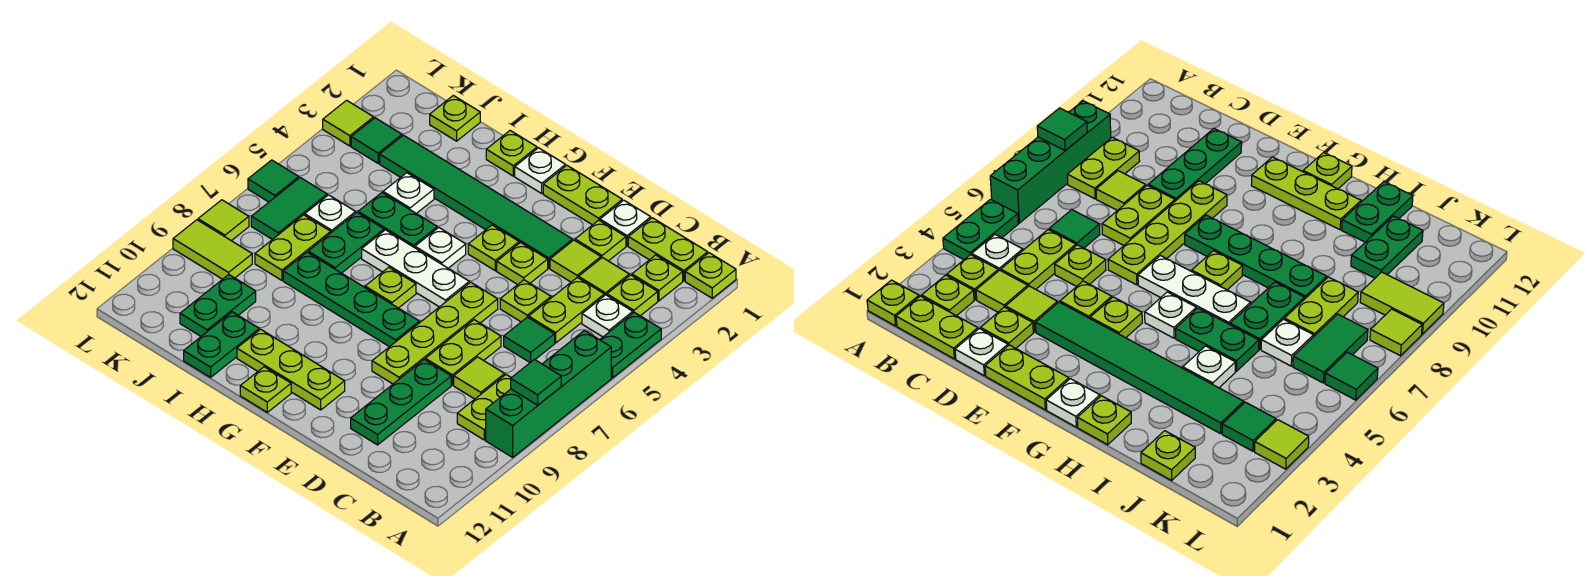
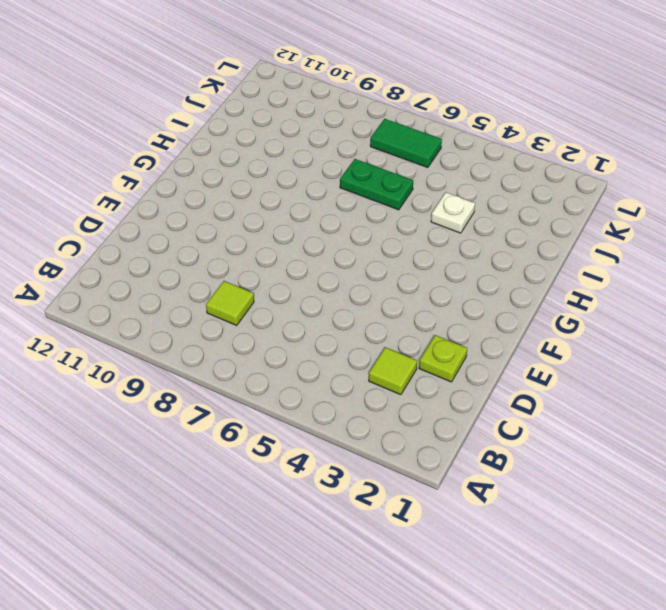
none -> lime 1x1 plate [685,253,736,298]
none -> green 1x2 plate [600,312,661,378]
none -> green 1x4 brick [486,331,611,457]
none -> lime 1x2 plate [628,218,708,281]

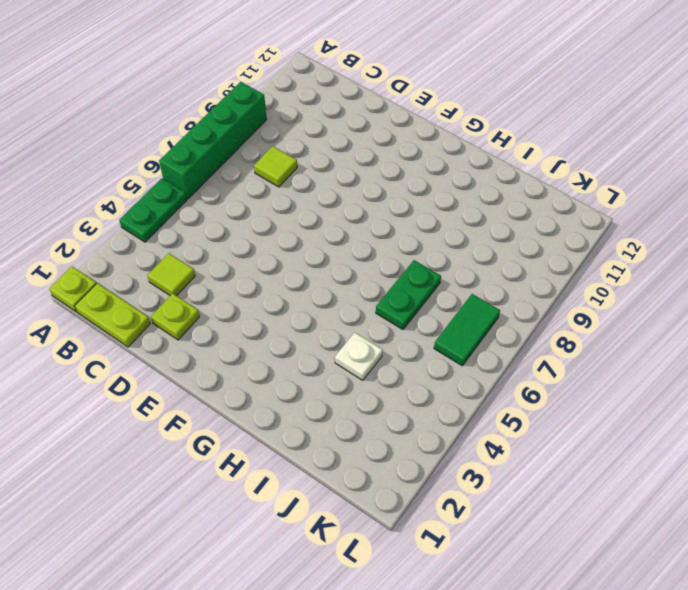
none -> lime 1x1 plate [632,255,683,301]
none -> lime 1x1 plate [607,275,658,316]
none -> white 1x1 plate [582,295,633,337]
none -> lime 1x2 plate [457,375,511,440]

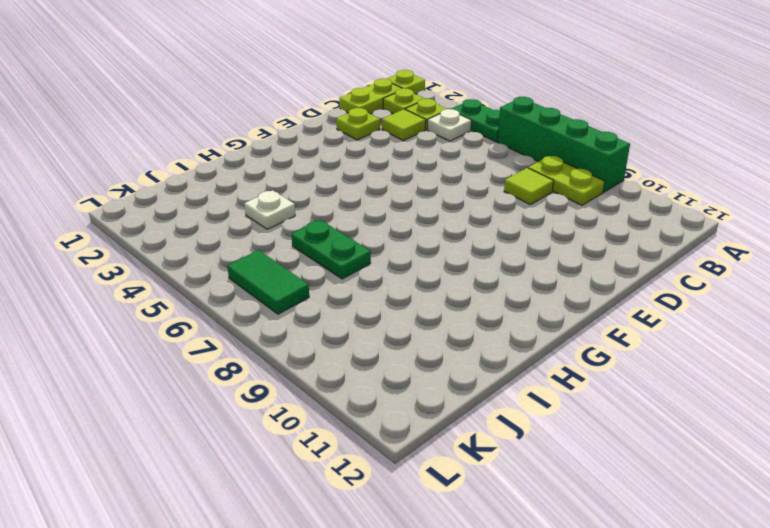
none -> lime 1x2 plate [529,277,604,343]
none -> green 1x1 tile [504,317,555,363]
none -> white 1x1 plate [600,200,651,246]
none -> lime 1x1 tile [550,240,601,282]

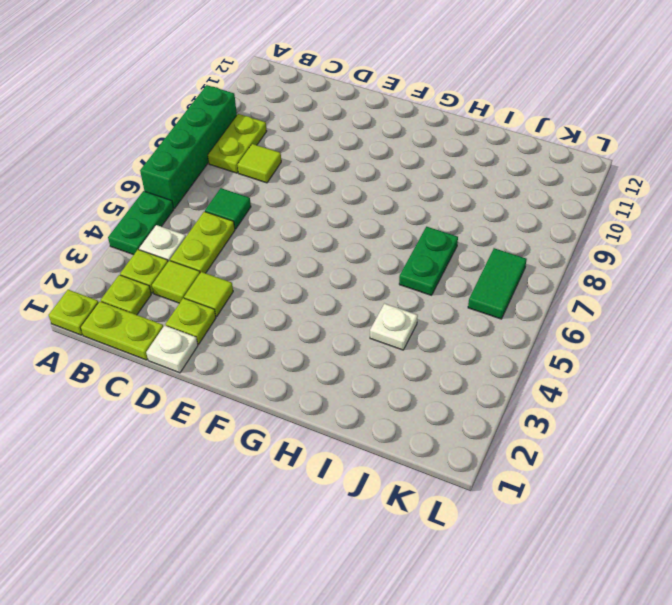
none -> lime 1x1 plate [500,280,551,322]
none -> lime 1x2 plate [425,320,501,385]
none -> green 1x3 plate [351,359,451,445]
none -> lime 1x2 plate [543,166,622,225]

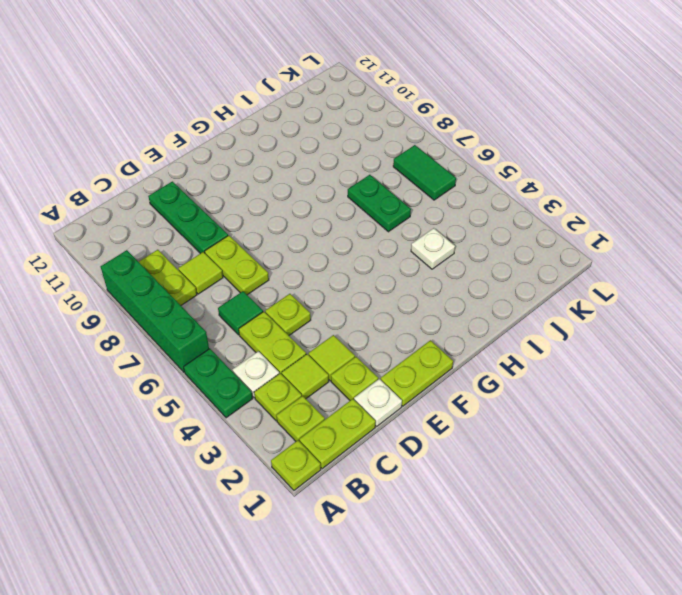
none -> green 1x6 tile [380,135,573,268]
none -> lime 1x1 plate [497,243,548,285]
none -> lime 1x4 plate [372,282,498,384]
none -> lime 1x1 plate [468,225,519,271]

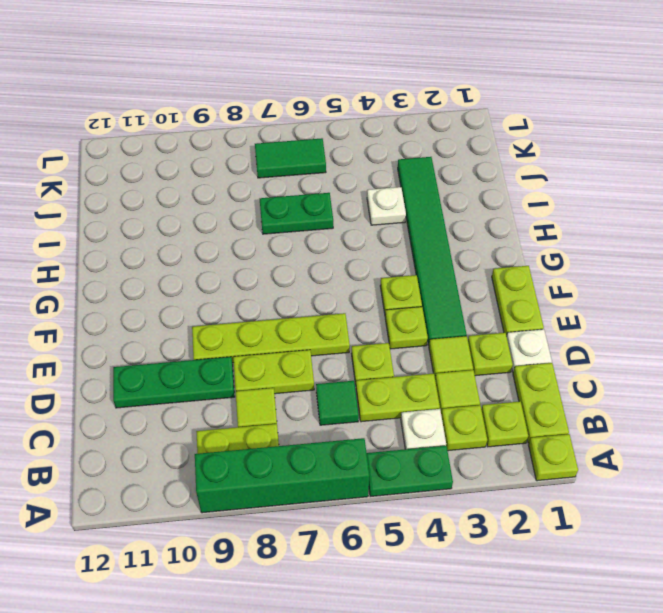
none -> white 1x3 plate [362,230,469,307]
none -> green 1x4 plate [283,252,419,347]
none -> lime 1x3 plate [237,329,345,410]
none -> white 1x1 plate [515,148,566,193]

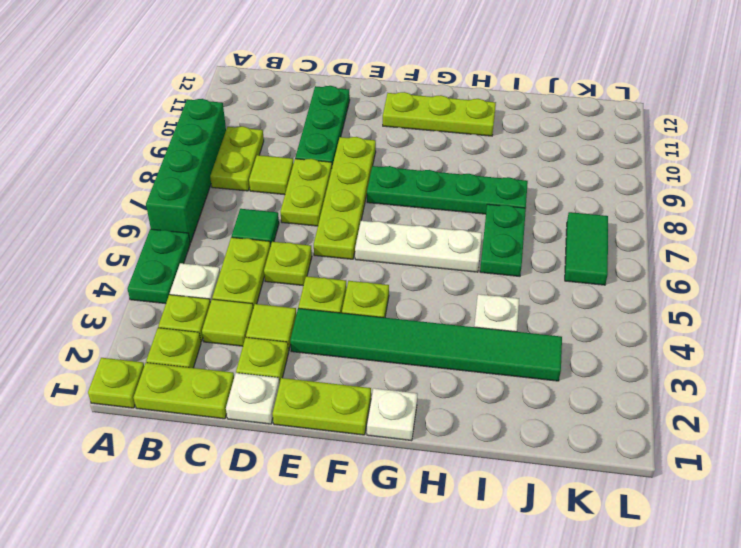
none -> white 1x1 plate [415,228,466,268]
none -> lime 1x1 plate [365,267,416,308]
none -> lime 1x1 plate [240,367,291,412]
none -> lime 1x1 plate [486,131,537,176]

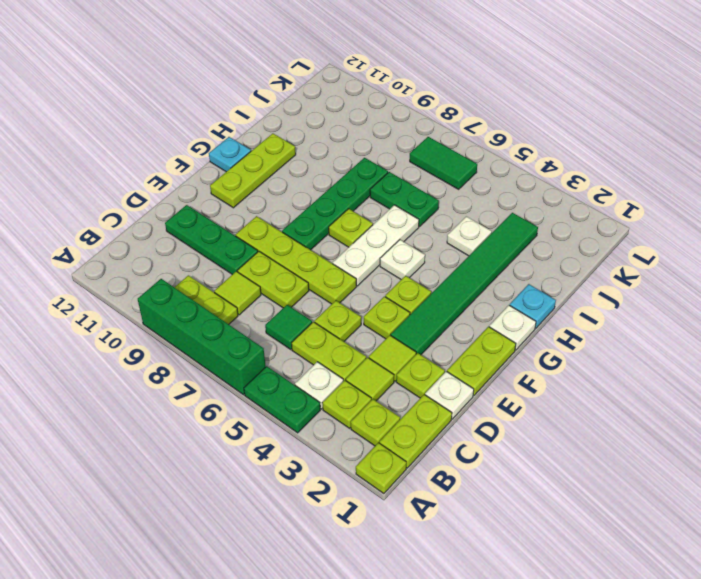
cyan 1x1 plate [209,137,251,172] -> lime 1x1 plate [240,367,291,412]
cyan 1x1 plate [510,284,556,328] -> lime 1x1 plate [486,131,537,176]
none -> green 1x2 plate [358,193,437,248]
none -> green 1x2 plate [184,312,259,377]
none -> lime 1x1 plate [430,95,480,141]
none -> white 1x1 plate [305,195,356,233]

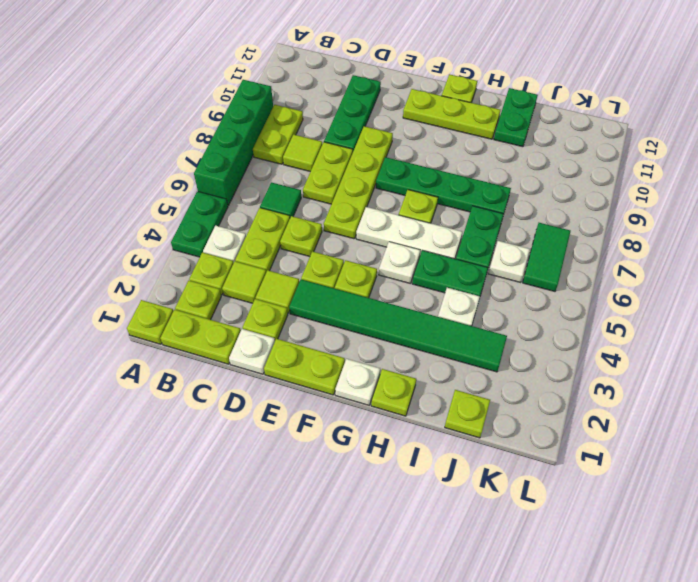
none -> lime 1x2 plate [255,215,331,280]
none -> green 1x2 plate [180,275,256,336]
none -> green 1x1 tile [351,118,402,163]
none -> lime 1x2 tile [173,220,252,279]

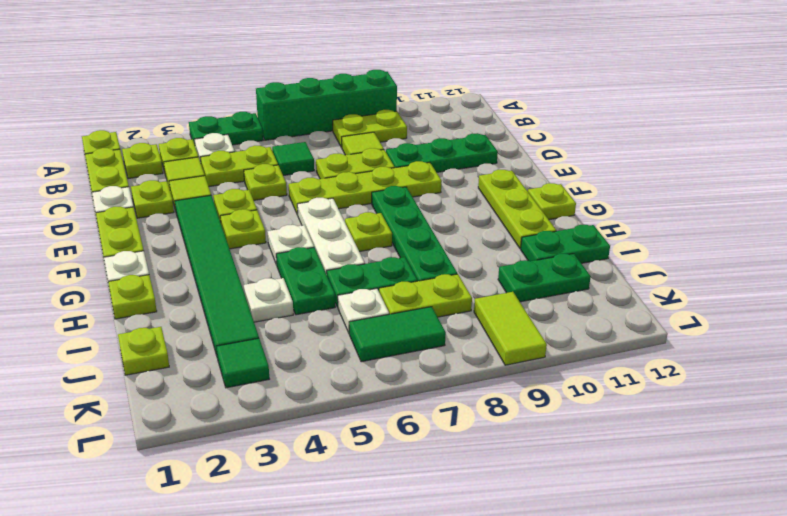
none -> lime 1x1 tile [323,100,374,146]
none -> green 1x1 tile [248,160,299,202]
none -> lime 1x1 tile [198,200,249,241]
none -> green 1x1 tile [511,360,561,405]

